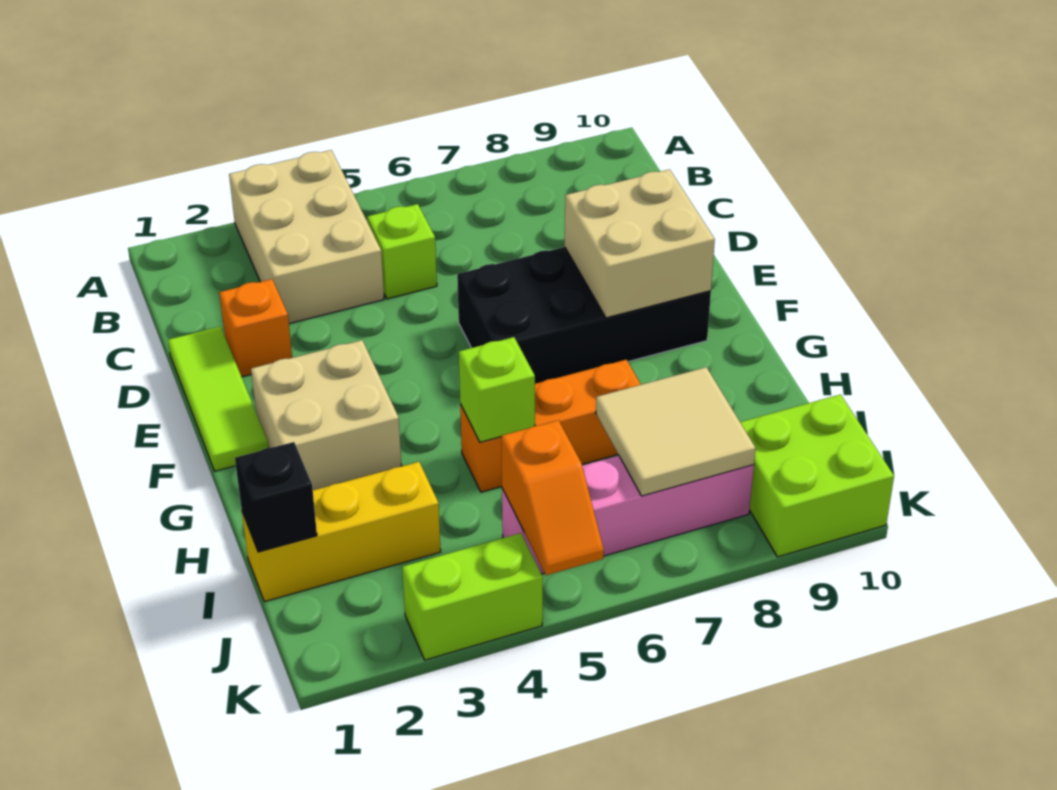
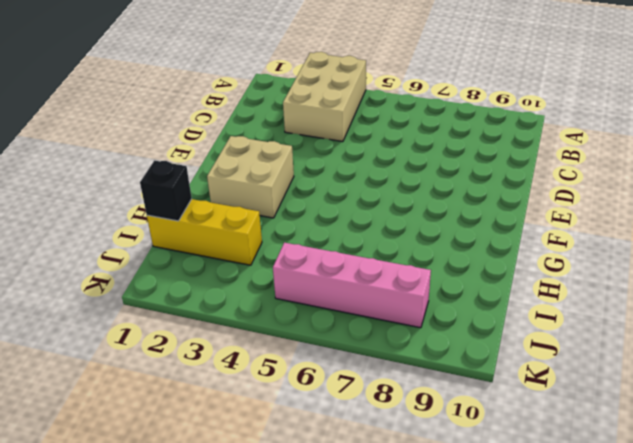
none -> lime 1x1 brick [367,204,437,299]
none -> lime 1x3 tile [168,326,268,471]
none -> orange 1x1 brick [219,279,292,377]

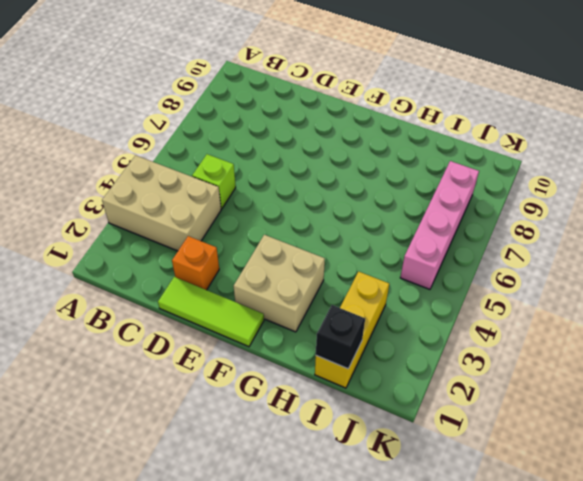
none -> black 2x4 brick [457,247,711,384]
none -> orange 1x3 brick [460,360,641,492]
none -> lime 2x2 brick [740,394,894,557]

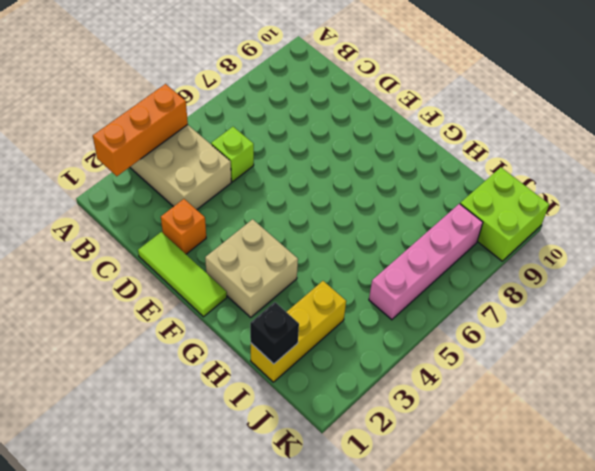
orange 1x3 brick [93,84,188,176] -> orange 1x3 brick moved to [460,360,641,492]
none -> black 2x4 brick [457,247,711,384]
none -> lime 1x2 brick [402,533,543,660]
none -> tan 2x2 brick [565,169,715,318]

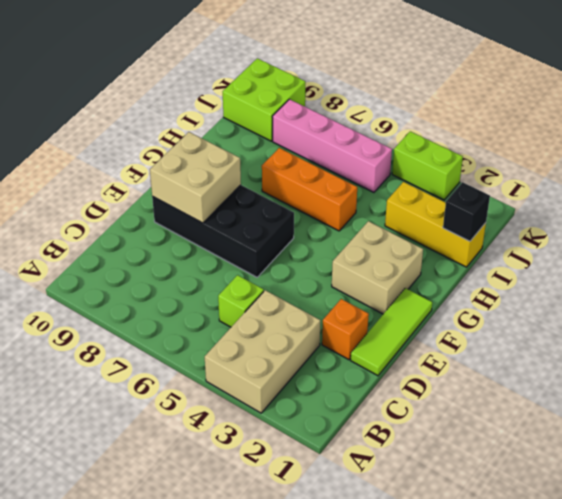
none -> lime 1x1 brick [459,337,535,442]
none -> tan 2x2 tile [596,367,756,496]
none -> orange 1x2 slope [501,420,604,575]

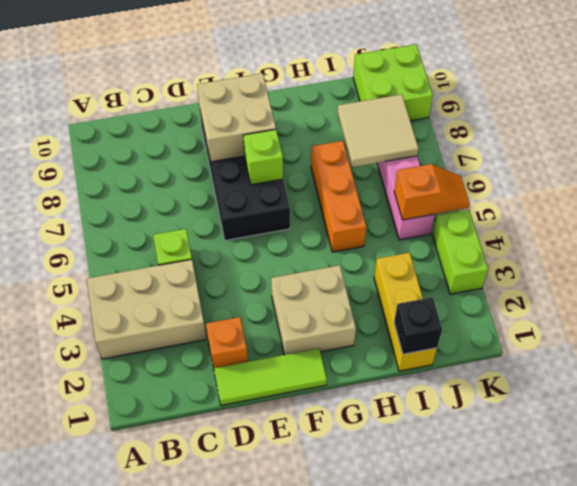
lime 1x1 brick [243,129,283,185] -> lime 1x1 brick moved to [459,337,535,442]

